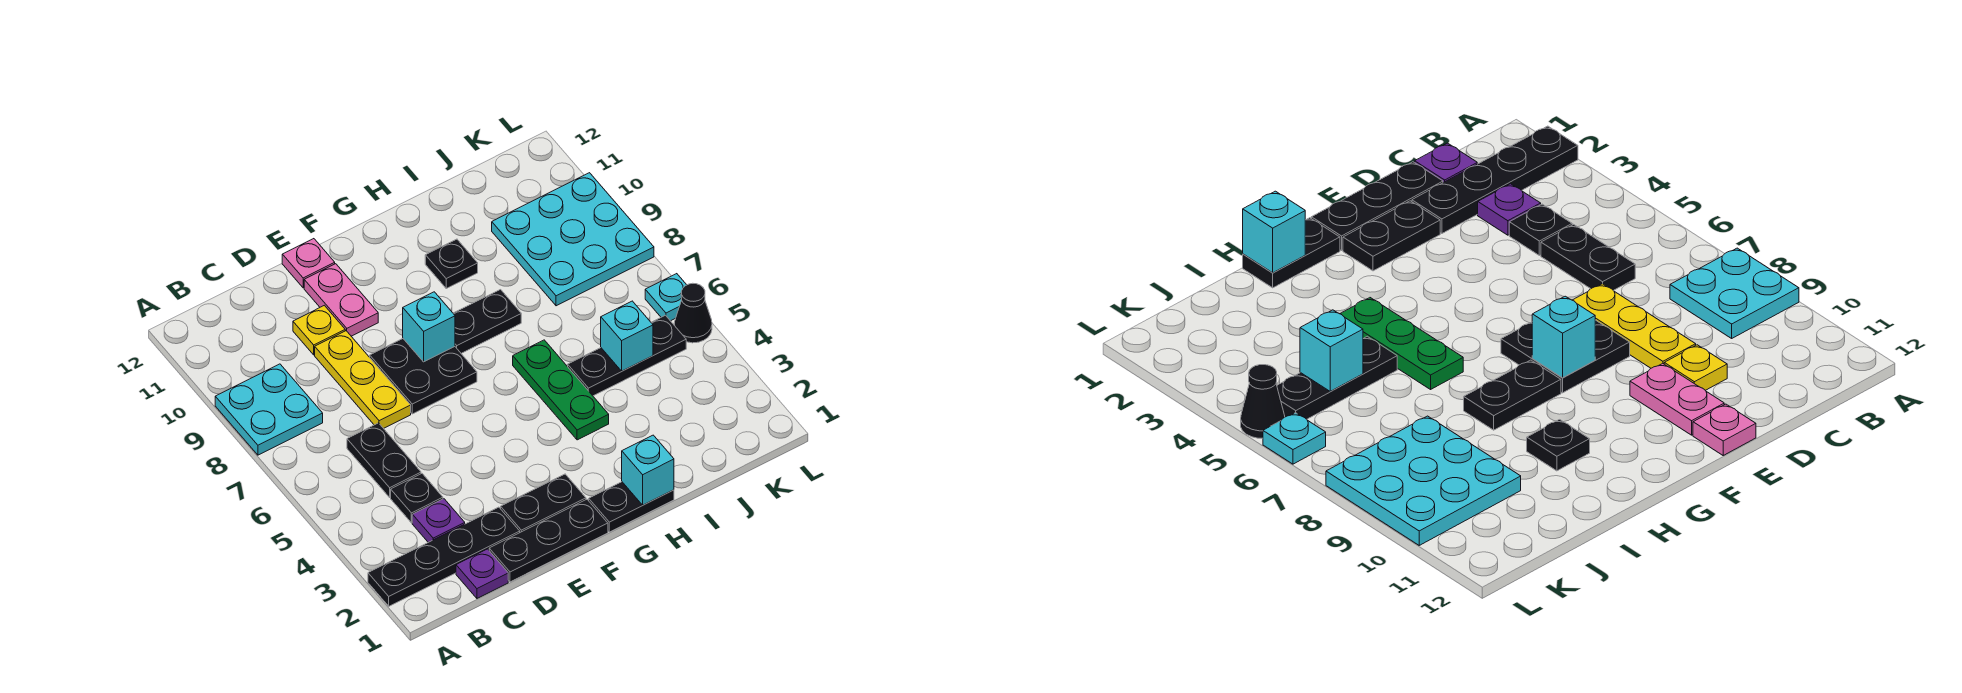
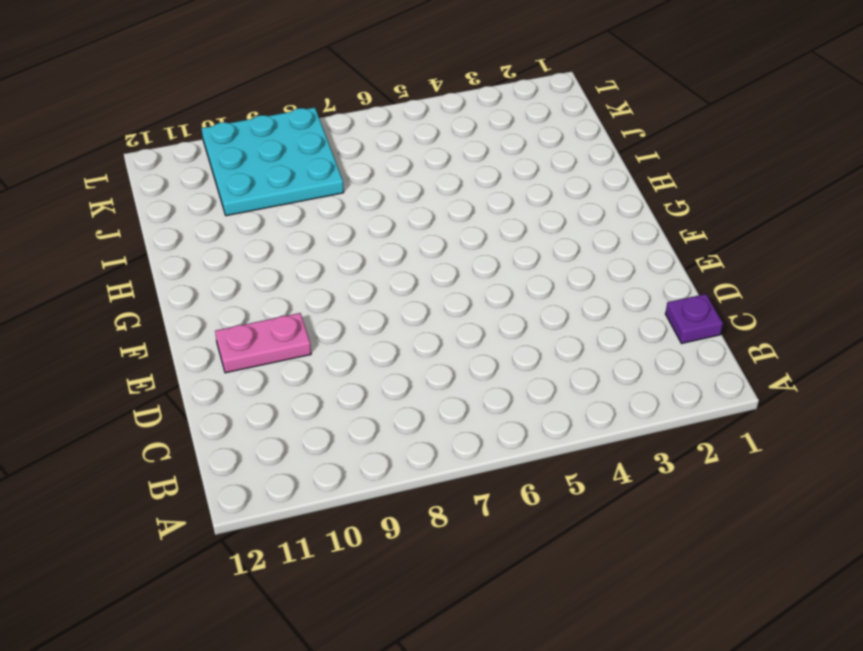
none -> black 1x4 plate [368,507,520,606]
none -> cyan 2x2 plate [215,364,323,455]
none -> purple 1x1 plate [412,499,465,542]

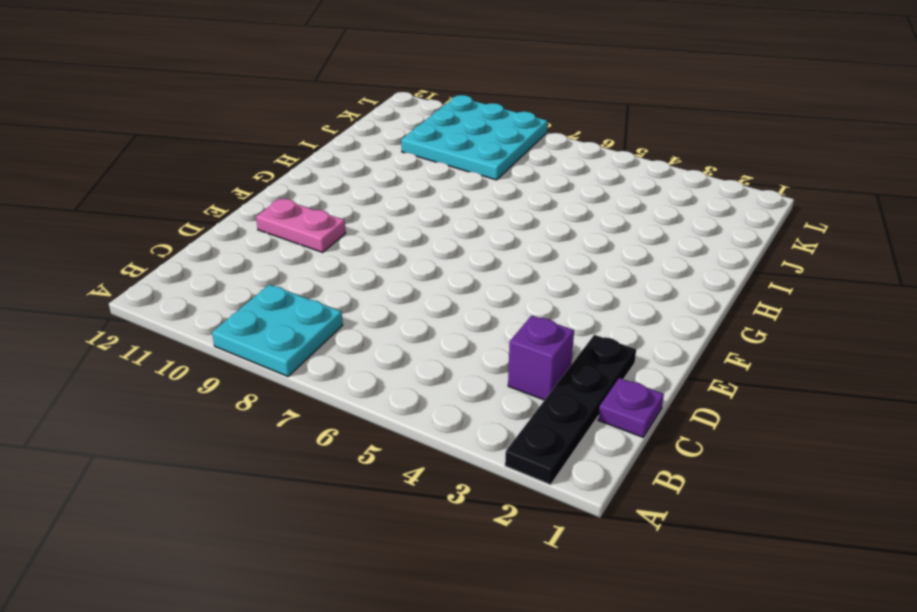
purple 1x1 brick [508,316,574,400] -> purple 1x1 plate [412,499,465,542]
none -> black 1x1 plate [391,474,443,523]
none -> black 1x2 plate [347,423,421,497]
none -> black 1x3 plate [489,499,608,582]

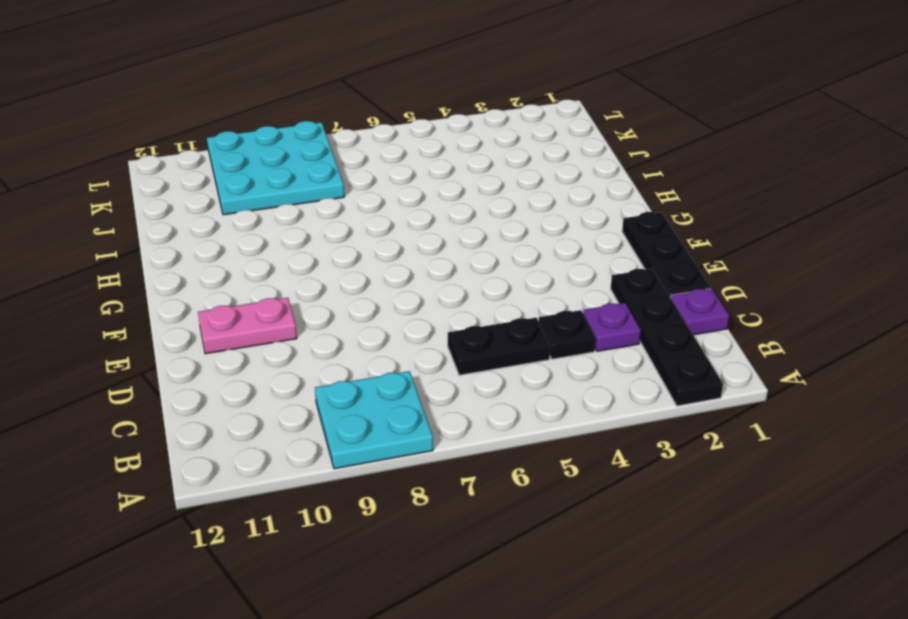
none -> yellow 1x3 plate [315,331,411,428]
none -> yellow 1x1 plate [293,305,345,355]
none -> black 1x2 plate [501,474,586,532]

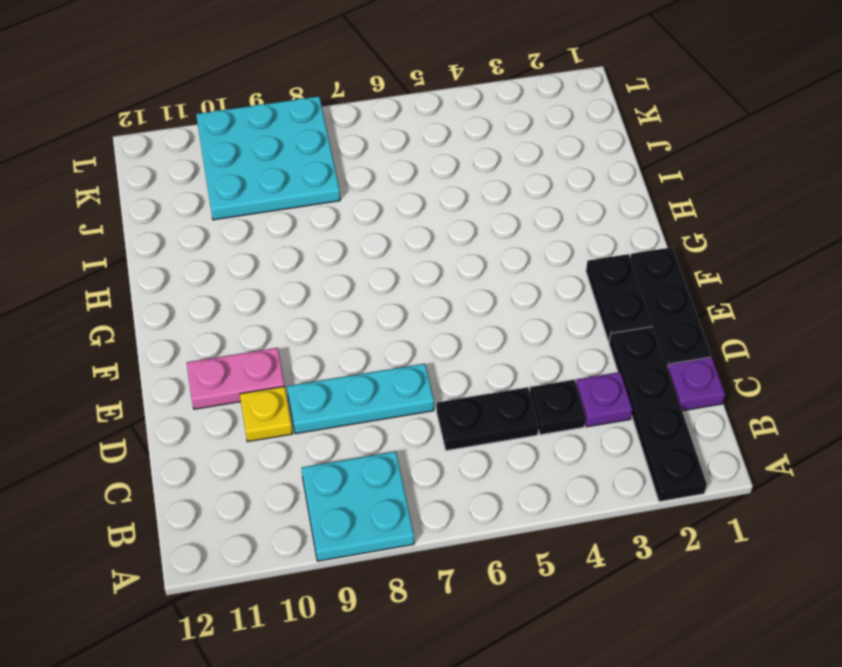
cyan 1x3 plate [287,364,434,434] -> yellow 1x3 plate [315,331,411,428]
none -> black 2x2 plate [370,339,477,414]
none -> pink 1x1 plate [282,239,335,288]
none -> black 1x2 plate [589,482,674,532]

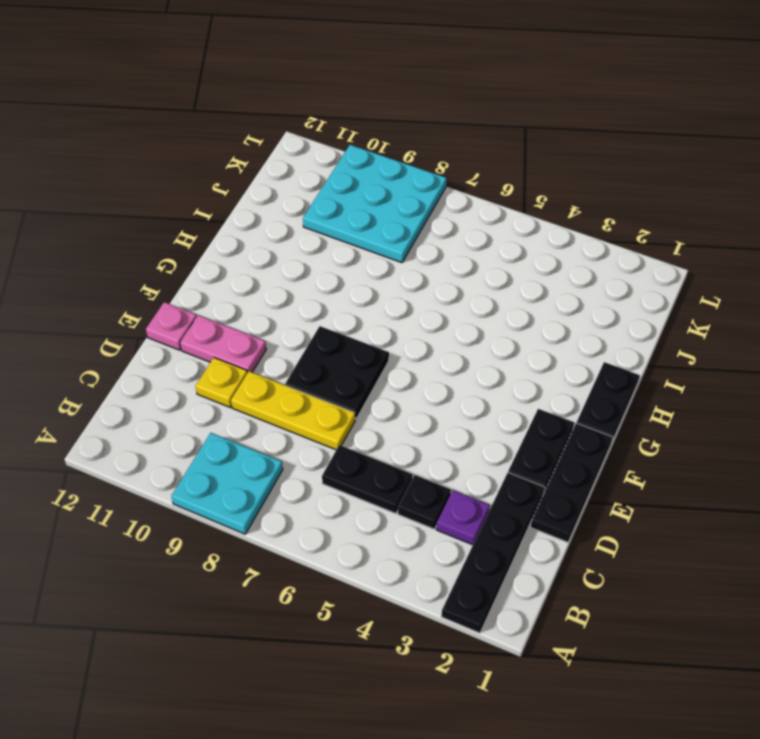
none -> purple 1x1 plate [456,549,508,598]
none -> black 1x2 plate [453,290,521,353]
none -> green 1x3 plate [513,340,609,440]

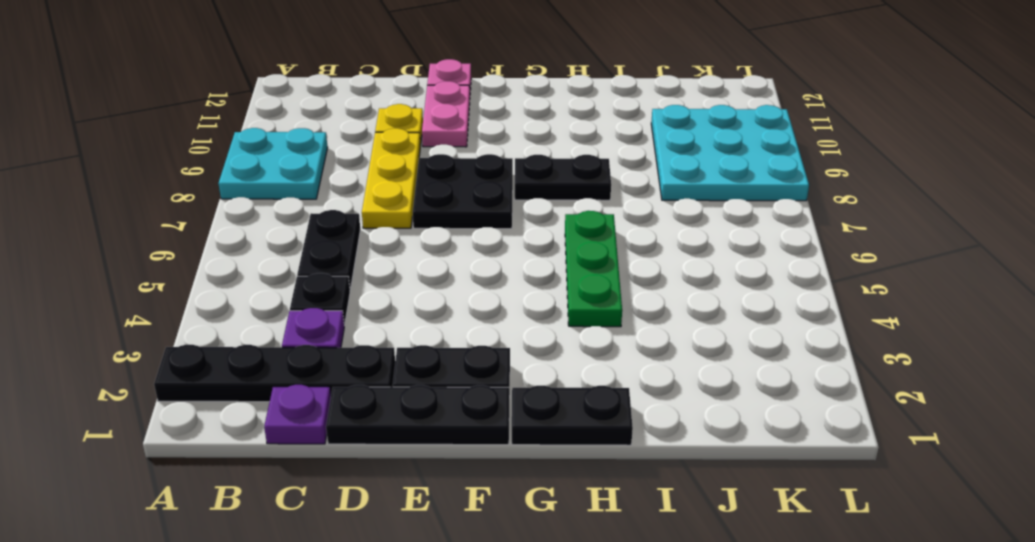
none -> black 1x1 plate [425,239,478,288]
none -> black 1x3 plate [568,315,686,396]
none -> black 1x1 cone [674,283,712,343]

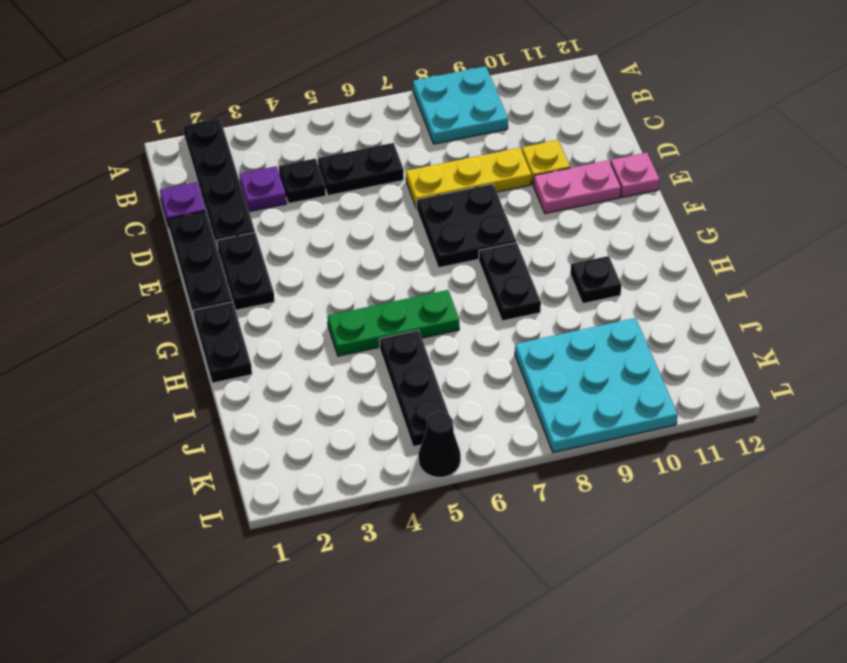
none -> cyan 1x1 plate [645,274,686,321]
none -> cyan 1x1 brick [403,292,455,362]
none -> cyan 1x1 brick [622,435,674,505]

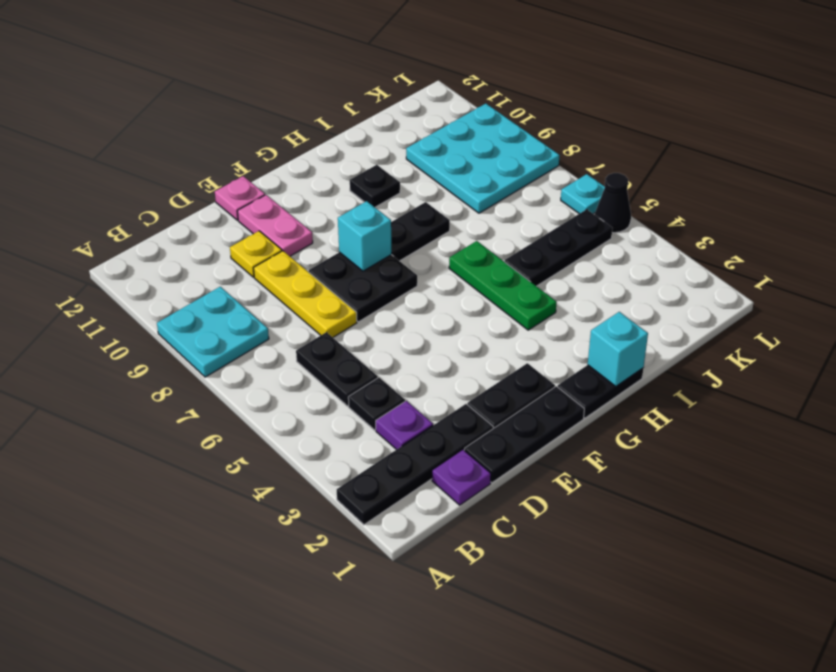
none -> cyan 1x1 brick [601,301,653,371]

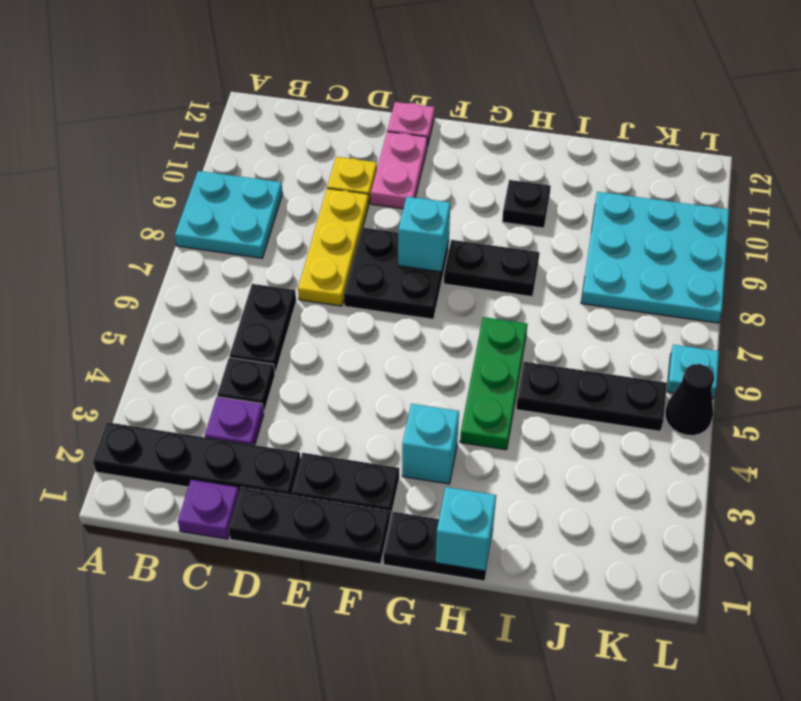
cyan 1x1 brick [402,404,459,484] -> cyan 1x1 brick moved to [601,301,653,371]

